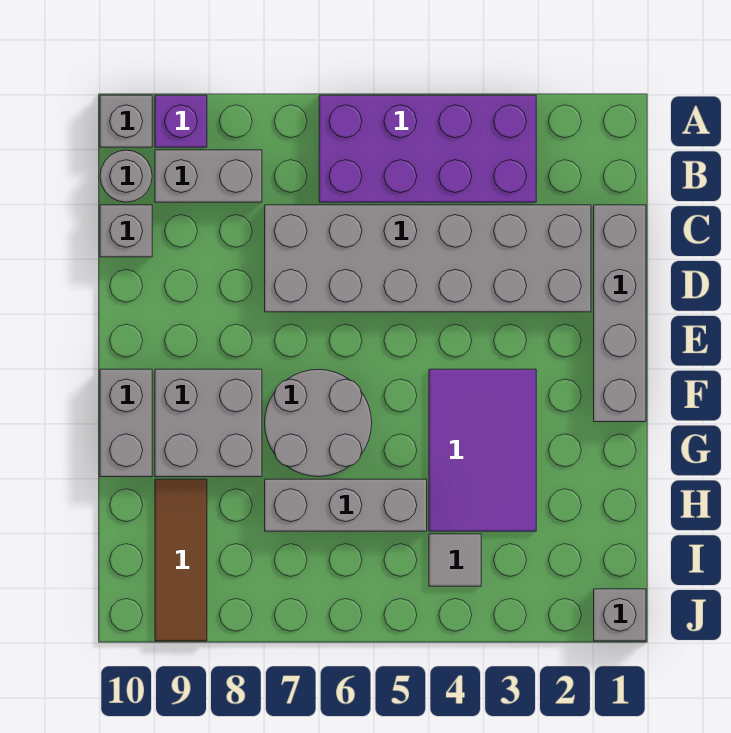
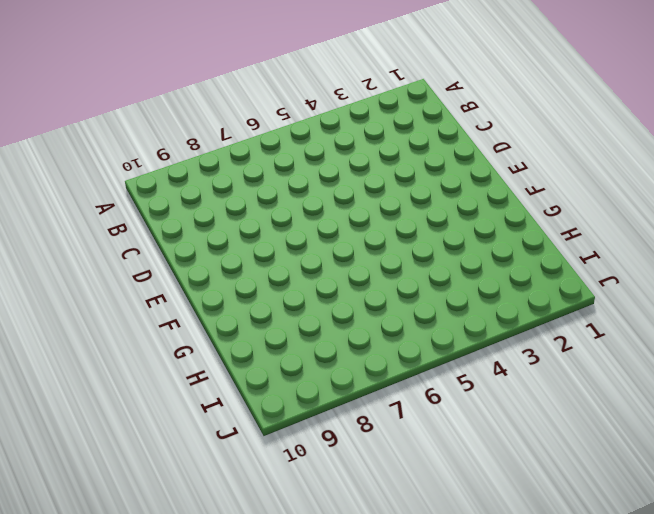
none -> purple 2x4 brick [319,95,536,202]
none -> purple 1x1 brick [155,95,207,147]
none -> grey 1x1 brick [100,95,152,147]

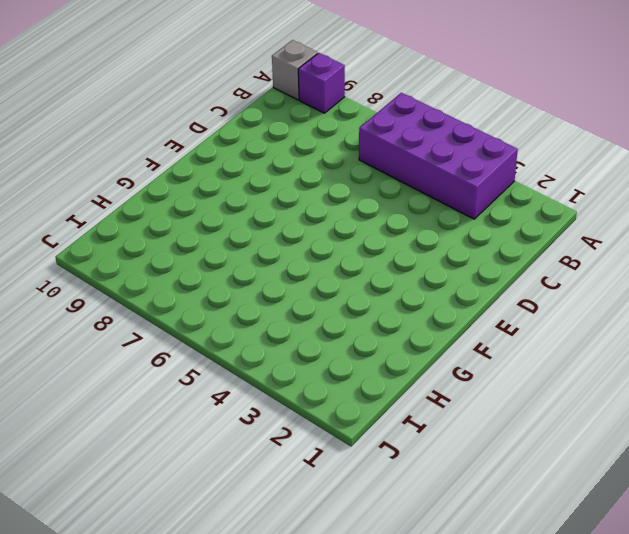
none -> grey 1x2 brick [155,150,262,202]
none -> grey 1x1 round brick [100,150,152,202]
none -> grey 1x4 brick [594,205,646,422]

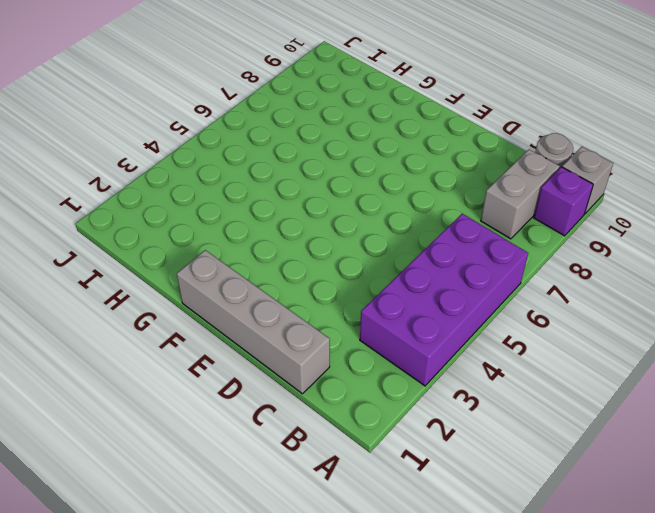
none -> grey 2x6 brick [265,205,591,312]
none -> grey 1x1 brick [100,205,152,257]
none -> purple 2x3 tile [429,369,536,531]

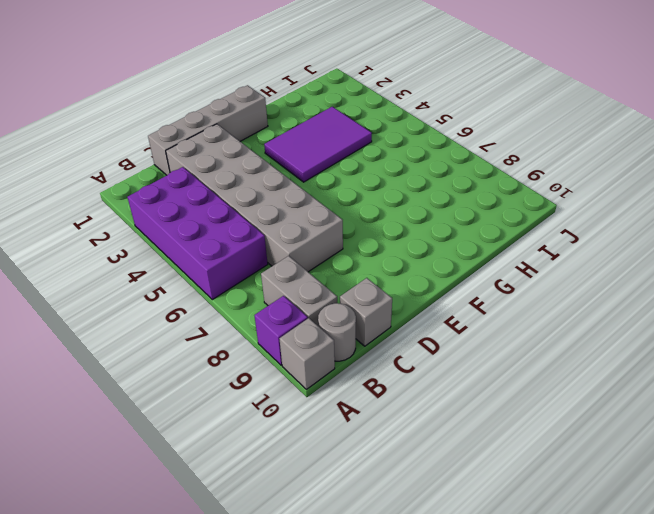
none -> grey 2x2 round brick [265,370,372,477]
none -> grey 2x2 brick [155,369,262,477]
none -> grey 1x2 brick [100,369,152,477]

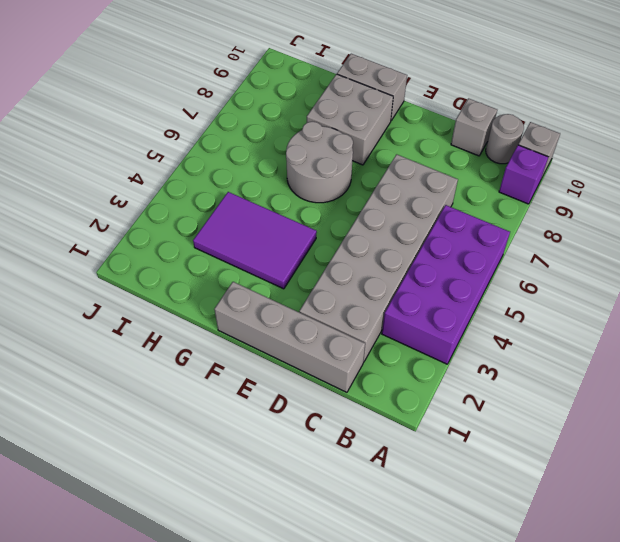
none -> grey 1x2 brick [155,150,262,202]
none -> grey 1x3 brick [265,479,427,531]
none -> brown 1x3 tile [155,479,207,641]

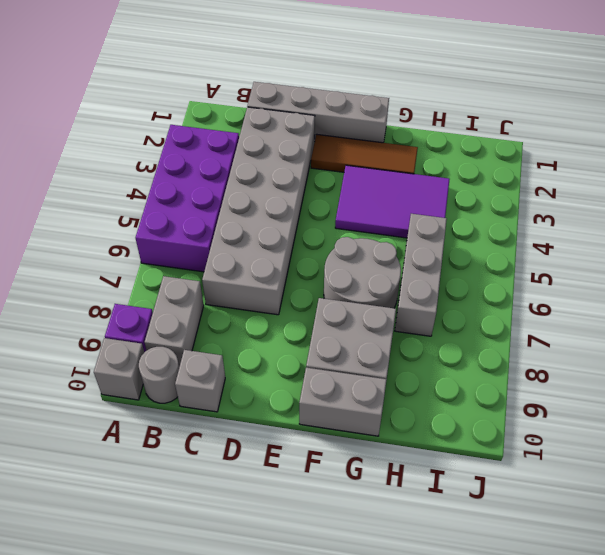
brown 1x3 tile [311,134,418,174] -> brown 1x3 tile moved to [155,479,207,641]
none -> grey 1x1 tile [429,534,481,586]
none -> grey 1x1 brick [594,589,646,641]

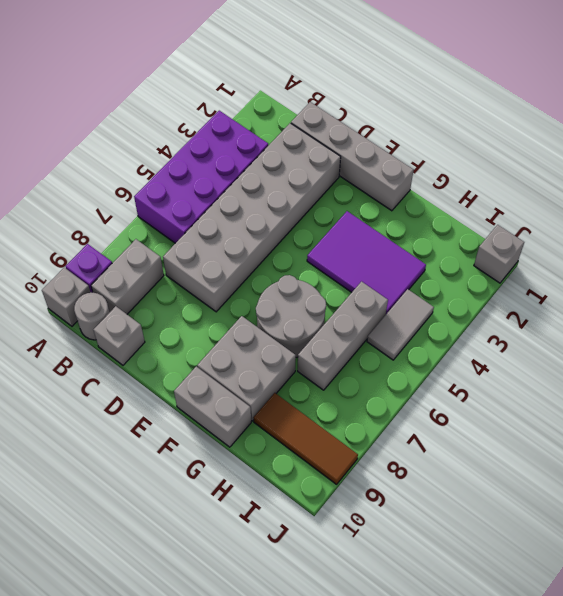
grey 1x2 tile [367,289,434,360] -> grey 1x1 tile [429,534,481,586]

